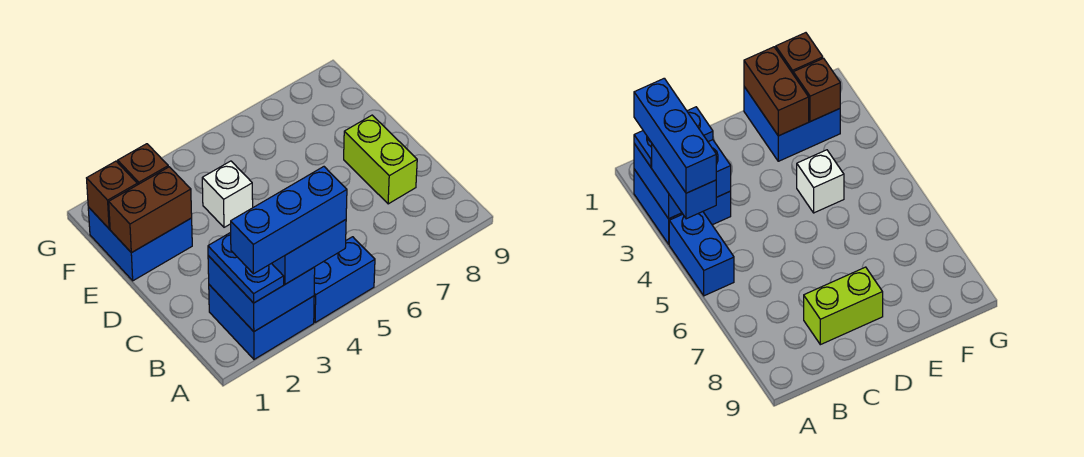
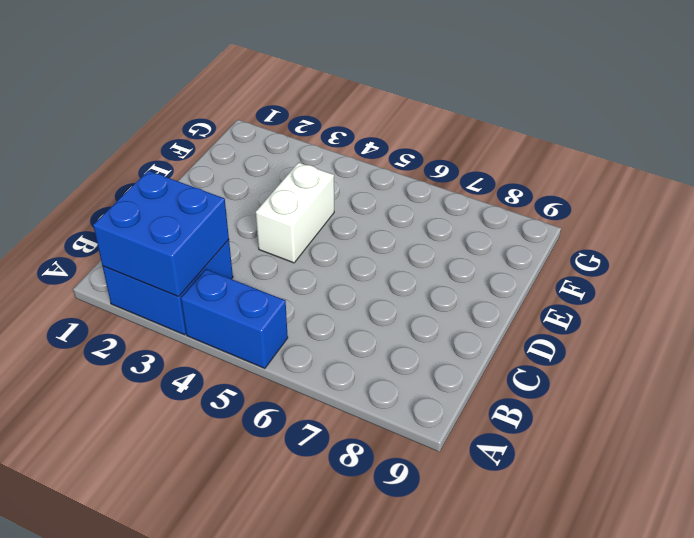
white 1x2 brick [256,163,334,263] -> white 1x1 brick [202,161,253,227]
none -> lime 1x2 brick [344,115,417,204]
none -> blue 2x2 brick [88,207,192,281]
none -> brown 1x2 brick [109,167,192,253]

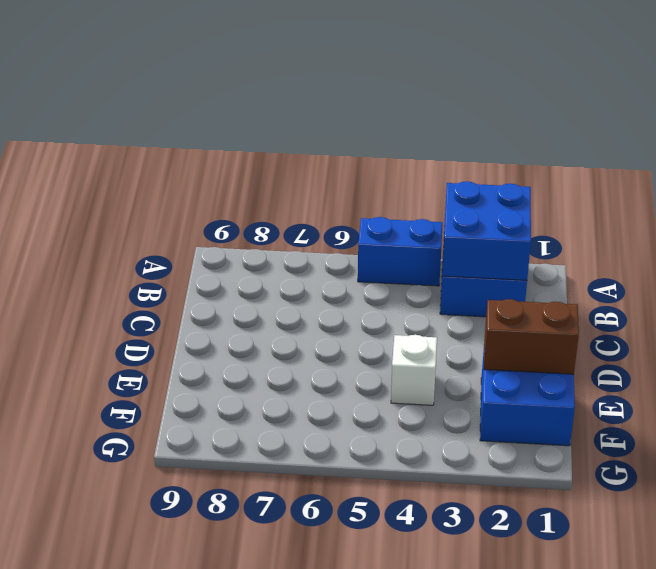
none -> lime 1x2 brick [344,115,417,204]
none -> brown 1x1 brick [87,161,137,229]
none -> brown 1x1 brick [118,144,168,185]

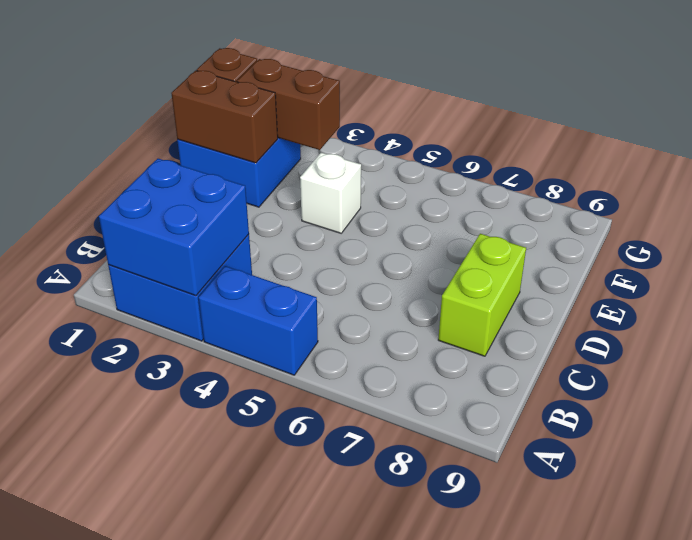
brown 1x2 brick [237,59,340,150] -> brown 1x1 brick [118,144,168,185]
none -> blue 1x2 plate [208,232,284,303]
none -> blue 1x2 brick [272,220,346,284]
none -> blue 1x3 brick [231,167,347,274]

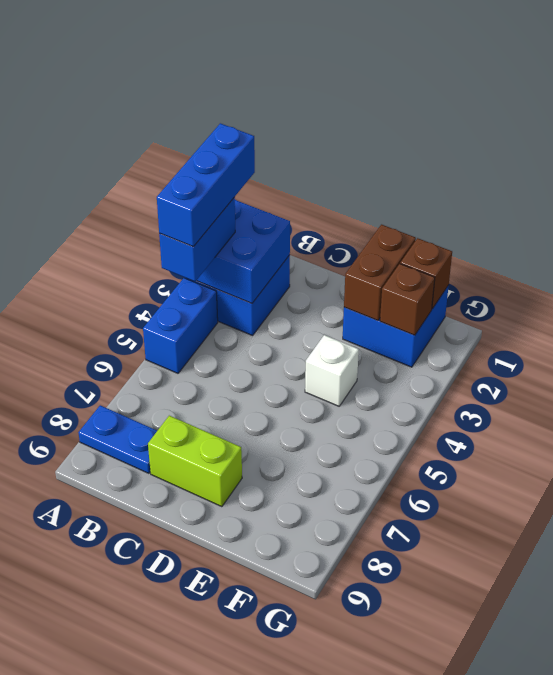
blue 1x2 plate [78,405,157,473] -> blue 1x2 plate moved to [208,232,284,303]

